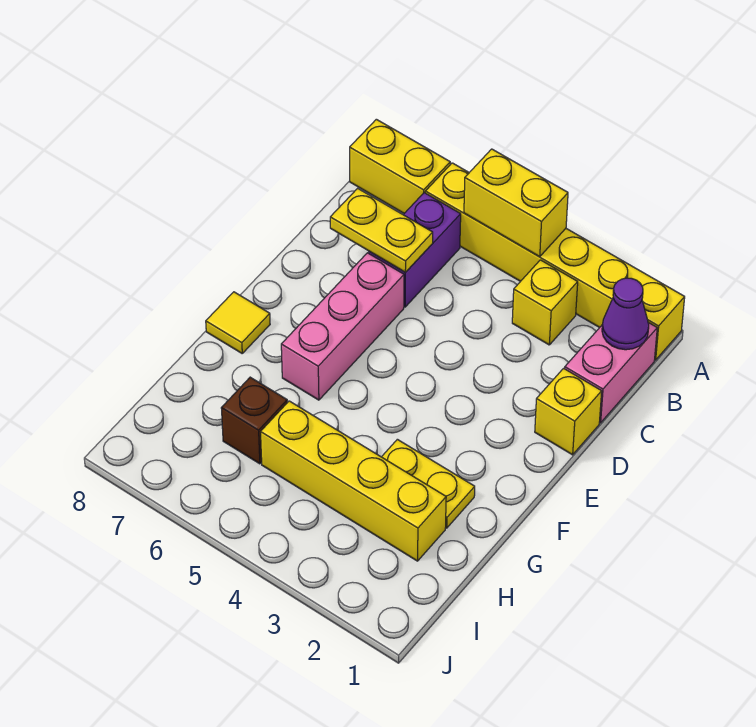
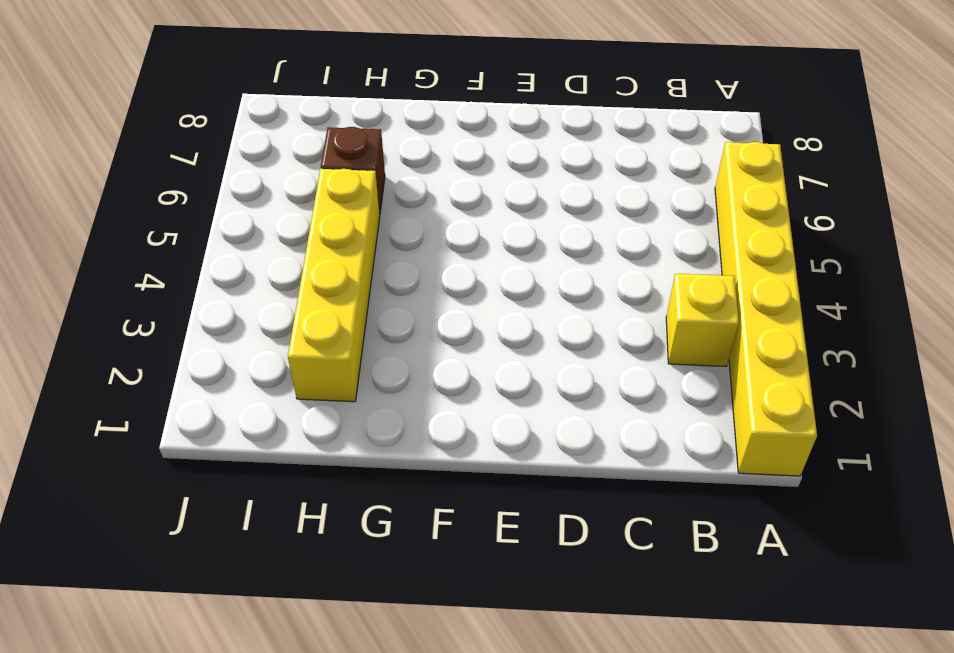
none -> yellow 1x2 brick [350,119,450,213]
none -> pink 1x2 brick [565,322,657,423]
none -> purple 1x2 brick [369,193,461,307]

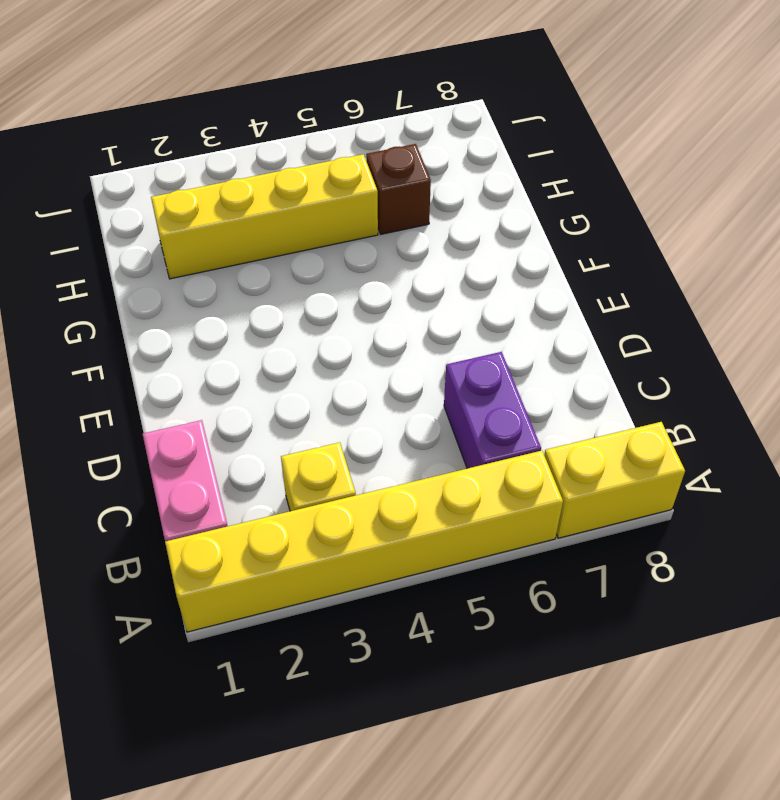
none -> yellow 1x1 brick [535,368,602,455]
none -> pink 1x3 brick [281,253,404,400]
none -> yellow 1x1 tile [206,292,270,353]

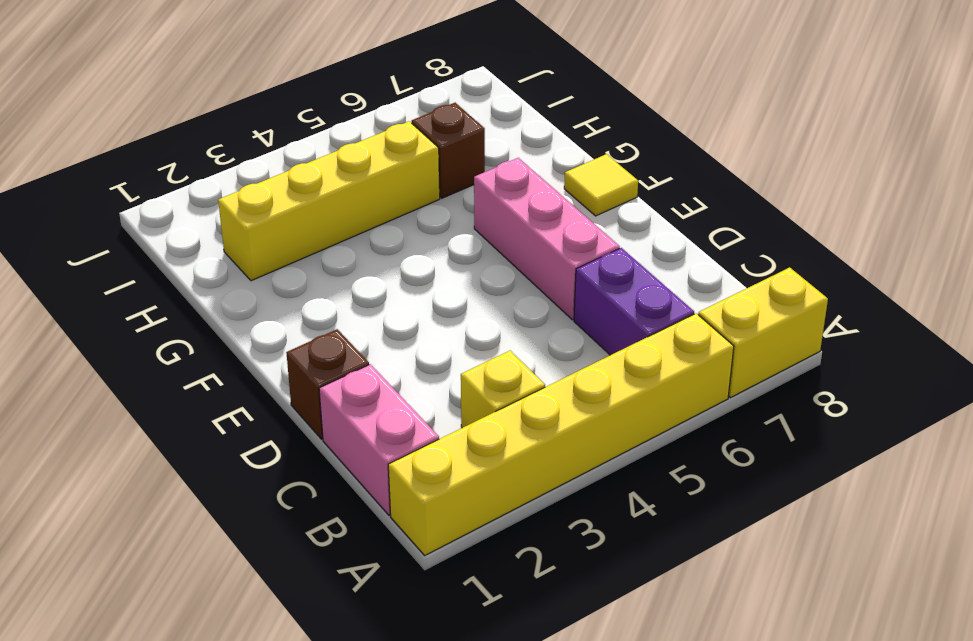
brown 1x1 brick [286,329,369,439] -> yellow 1x1 brick [535,368,602,455]
none -> yellow 1x2 plate [382,439,475,528]
none -> yellow 1x2 brick [464,149,568,257]
none -> purple 1x1 cone [602,278,649,350]

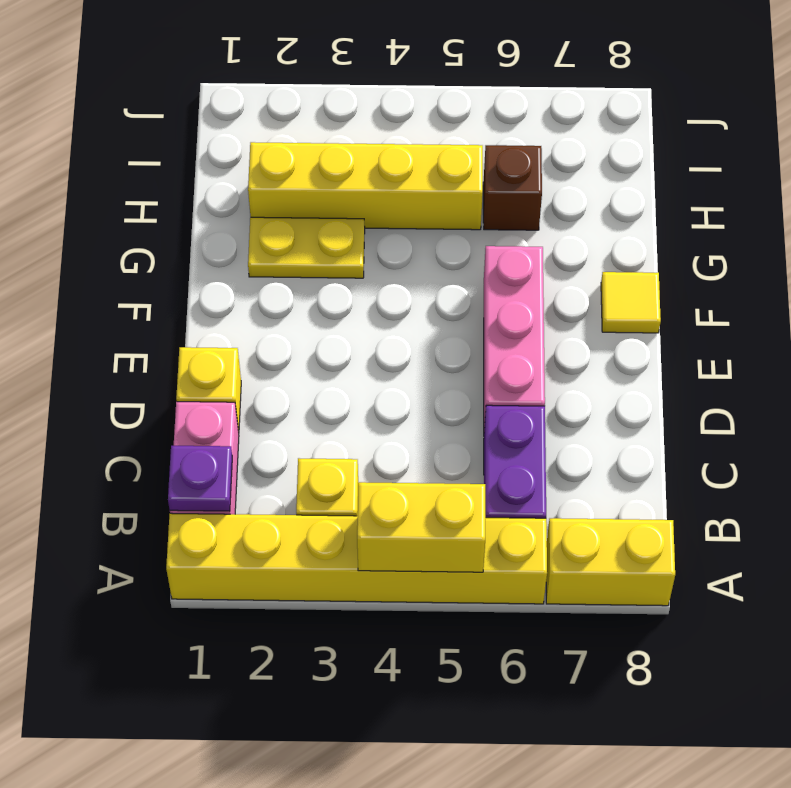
purple 1x1 plate [168,446,232,511] -> purple 1x1 cone [602,278,649,350]
none -> yellow 1x2 plate [330,188,433,272]

